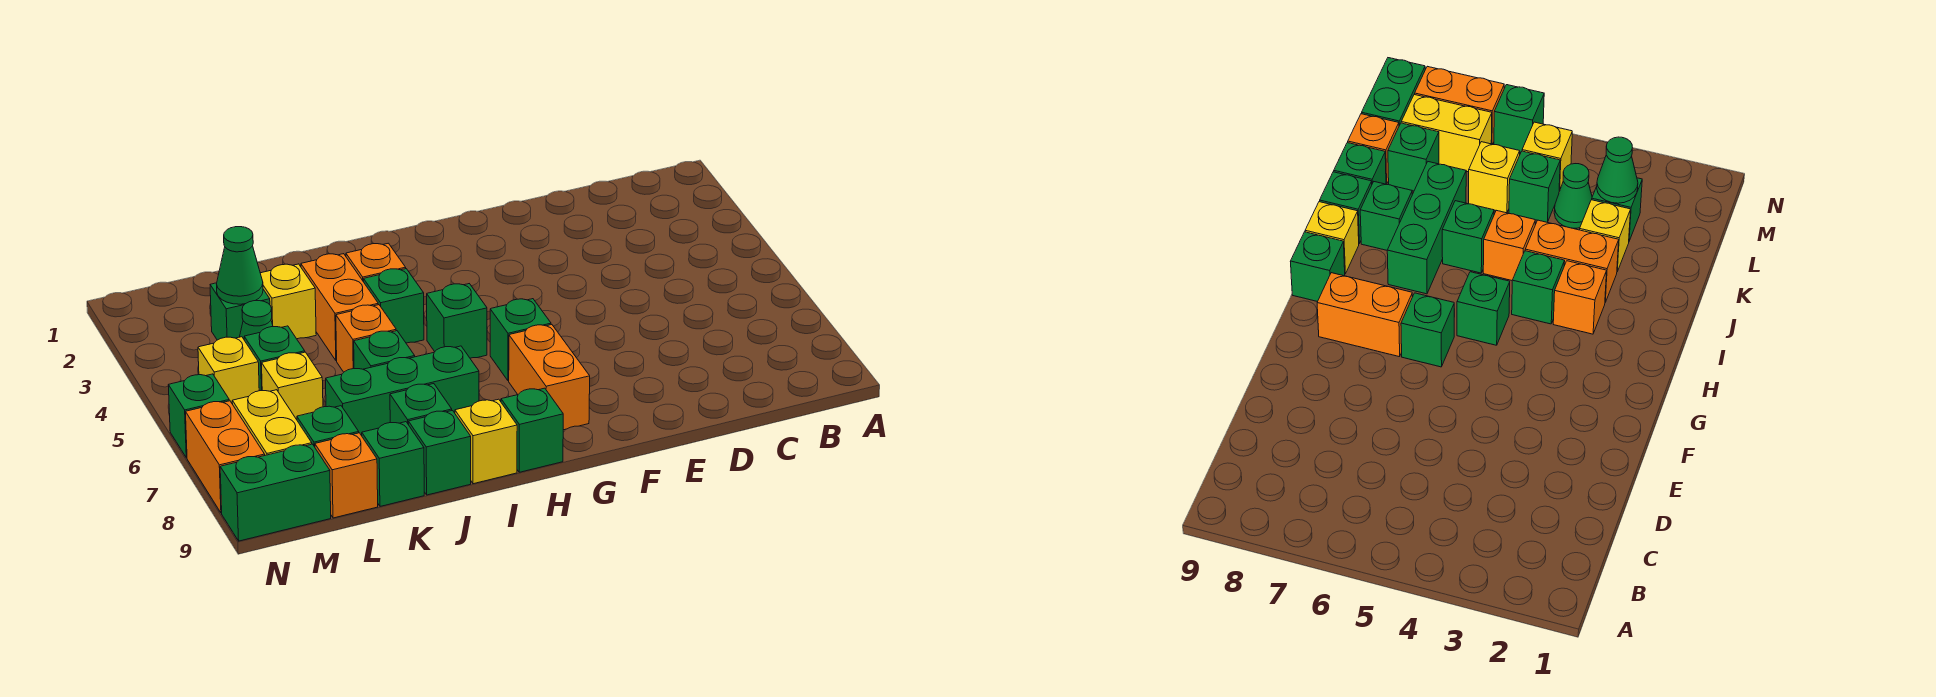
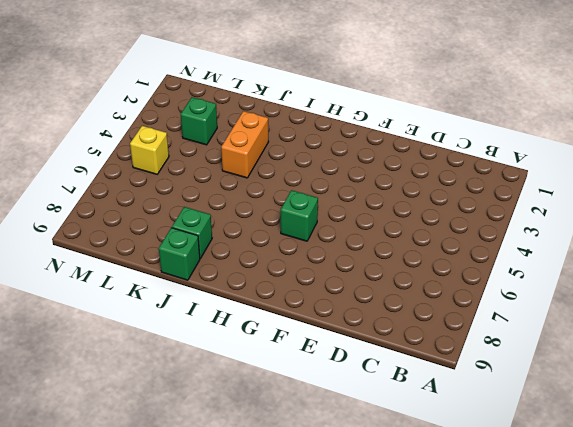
none -> orange 1x2 brick [509,325,590,430]
none -> green 1x1 brick [427,284,487,358]
none -> green 1x1 brick [501,388,563,472]

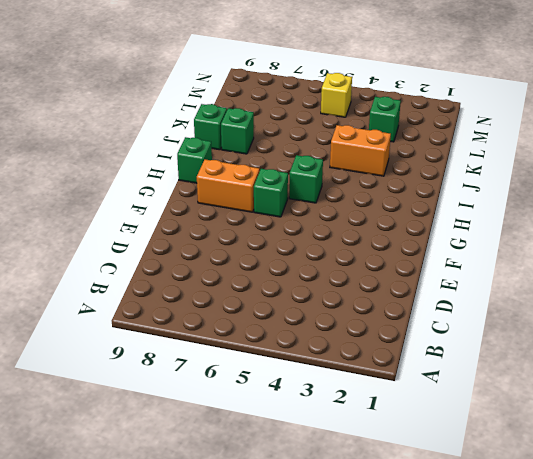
none -> orange 1x1 brick [346,243,406,282]
none -> green 1x1 brick [364,269,424,343]
none -> green 1x3 brick [326,346,479,436]

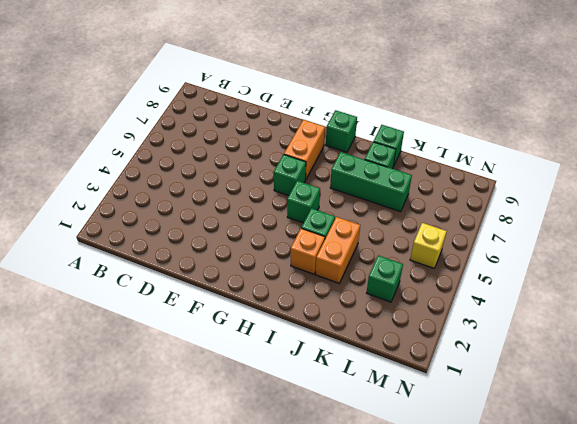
none -> yellow 1x1 brick [455,399,517,484]
none -> orange 1x1 brick [336,305,396,372]
none -> green 1x1 brick [354,331,415,369]

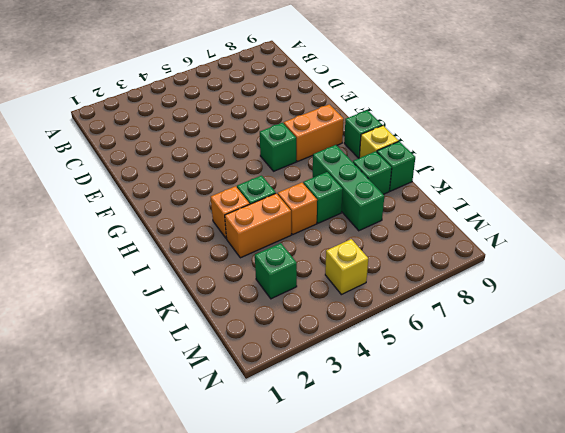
none -> green 1x1 brick [427,284,487,358]
none -> yellow 1x1 brick [260,264,316,339]
none -> green 1x1 brick [362,422,424,506]

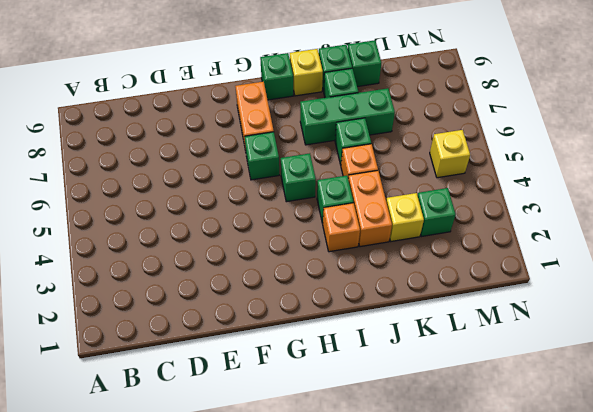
none -> green 1x1 cone [240,301,273,339]
none -> green 1x1 brick [244,326,305,391]
none -> yellow 1x1 brick [262,352,323,420]

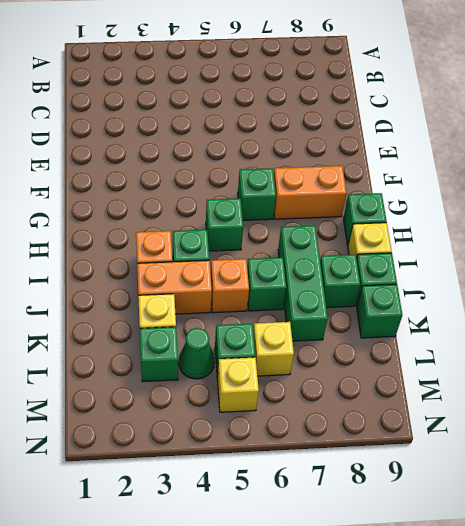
none -> green 1x1 brick [297,406,359,447]
none -> orange 1x1 brick [315,433,378,518]
none -> yellow 1x2 brick [232,390,312,455]

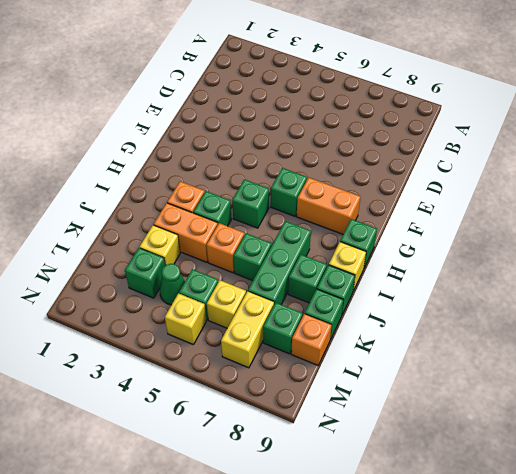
yellow 1x2 brick [221,291,274,368] -> yellow 1x2 brick turned to [232,390,312,455]
none -> green 1x2 brick [220,444,331,541]
none -> green 1x1 brick [168,374,229,458]
none -> orange 1x2 brick [186,401,265,513]

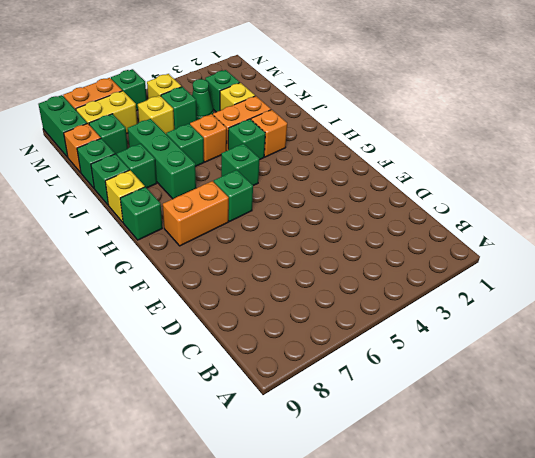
none -> green 1x1 cone [217,227,263,304]

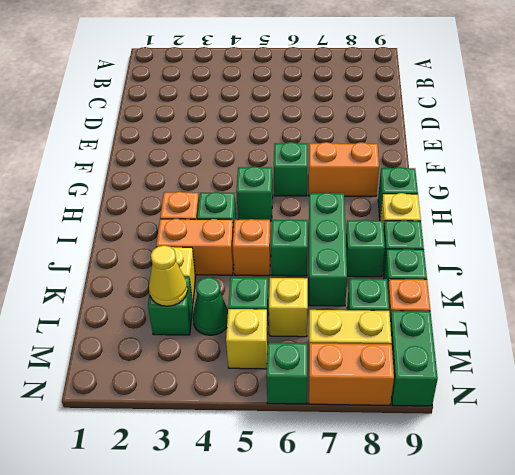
yellow 1x1 cone [149,245,188,306] -> green 1x1 cone [217,227,263,304]

